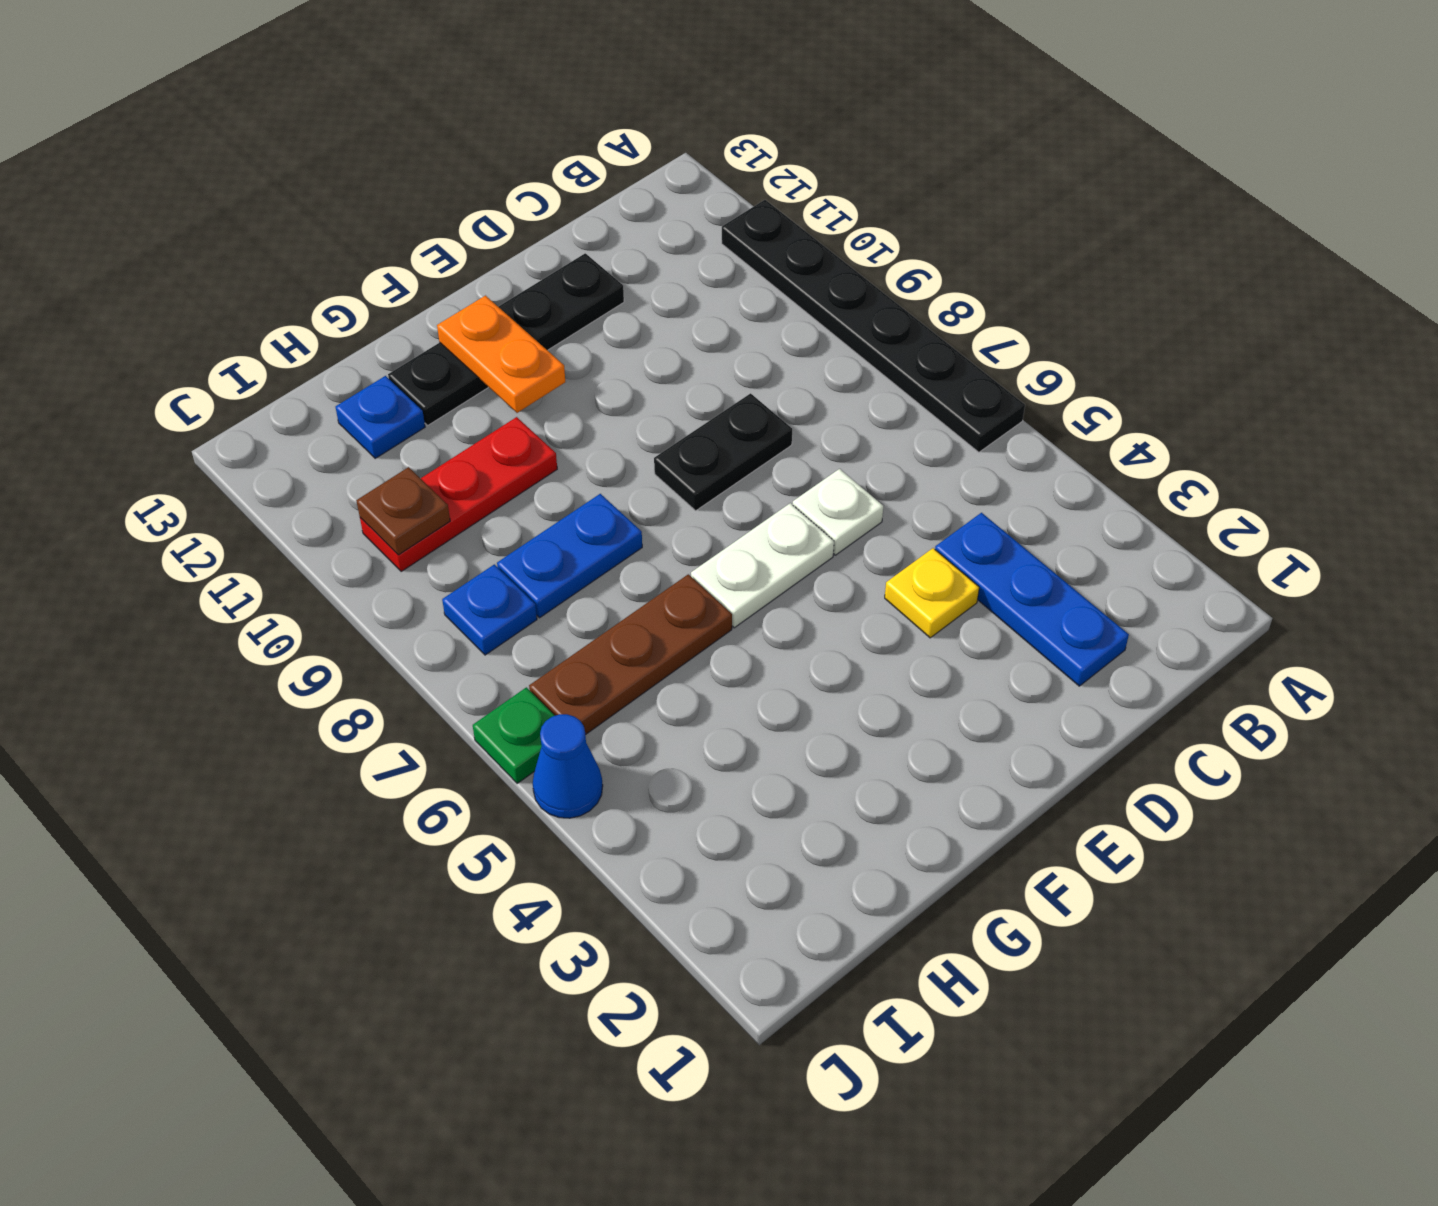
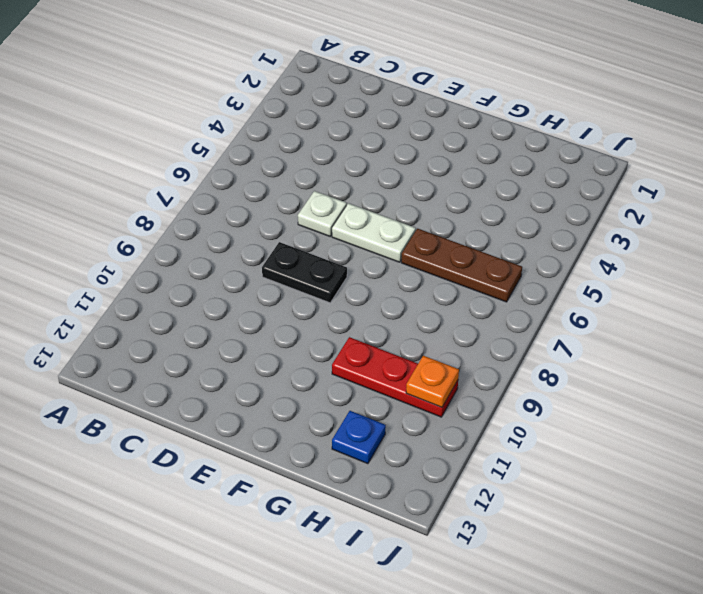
orange 1x1 plate [406,356,459,407] -> brown 1x1 plate [356,467,450,555]
none -> black 1x6 plate [722,200,1025,452]
none -> blue 1x3 plate [935,513,1129,686]
none -> yellow 1x1 plate [885,548,979,638]

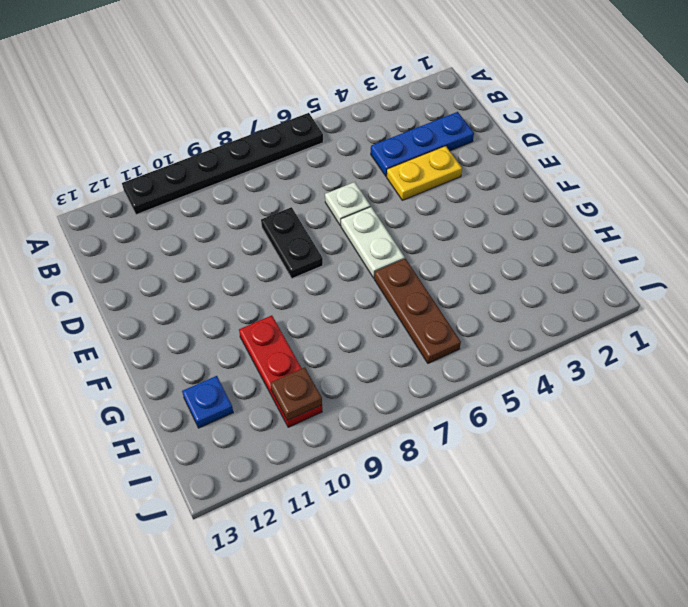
yellow 1x2 plate [387,146,462,200] -> yellow 1x1 plate [885,548,979,638]
none -> black 1x4 plate [388,253,624,425]
none -> blue 1x2 plate [497,494,642,618]
none -> blue 1x1 plate [442,564,537,655]

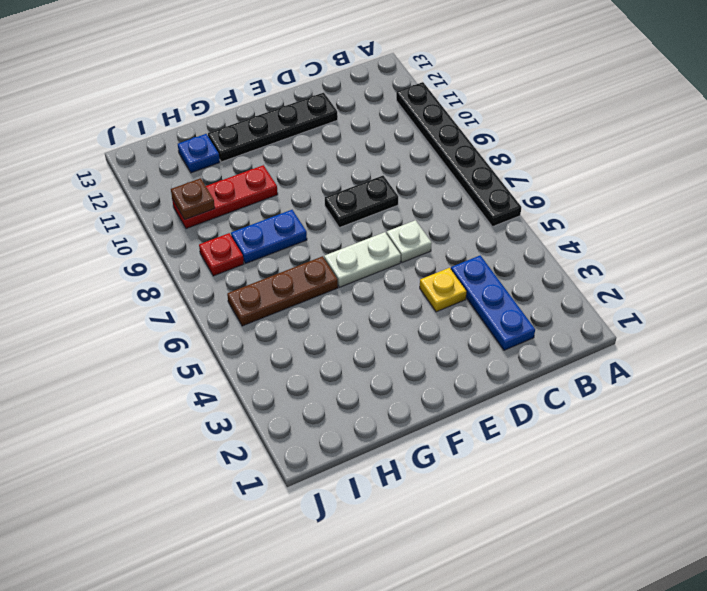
red 1x1 plate [199,233,244,276] -> blue 1x1 plate [442,564,537,655]
none -> blue 1x1 cone [533,714,603,818]
none -> green 1x1 plate [473,687,555,783]
none -> orange 1x2 plate [437,296,565,413]

